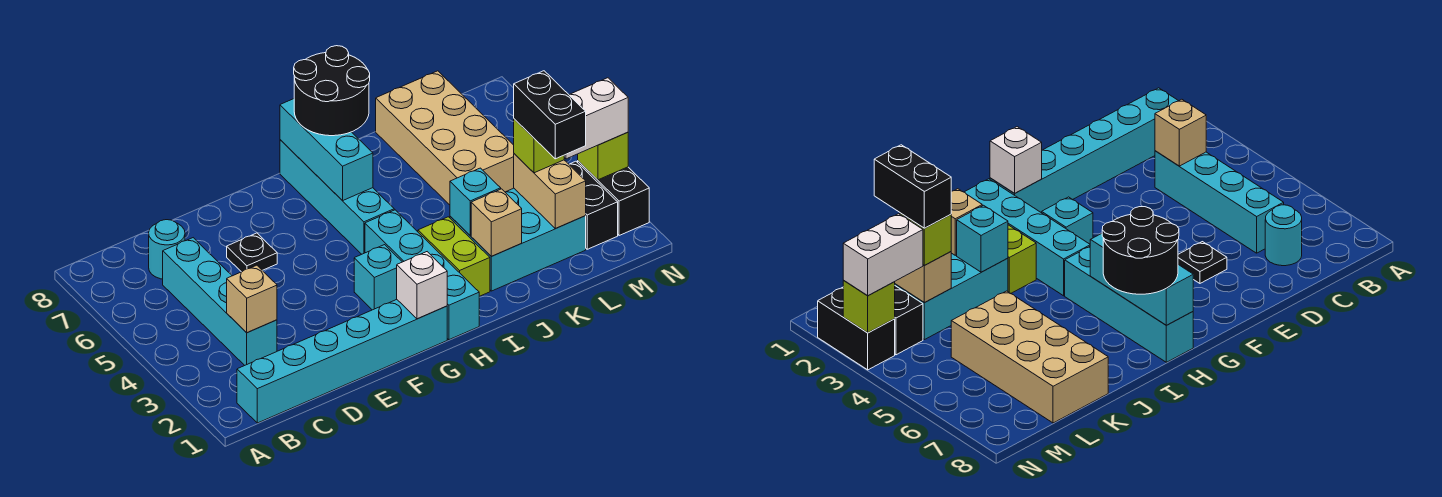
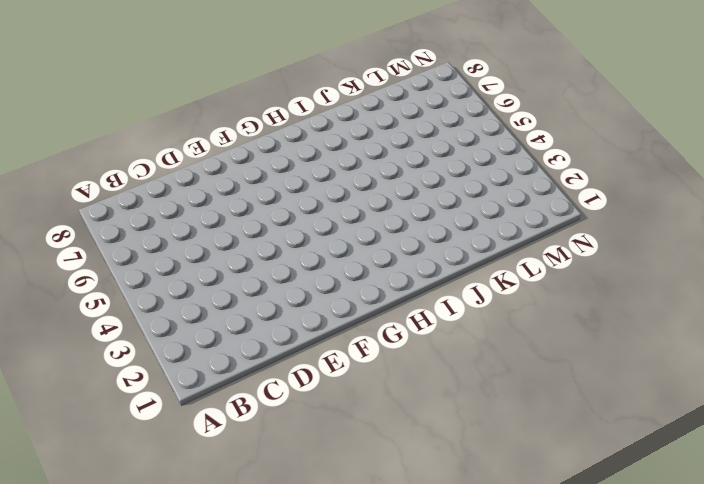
none -> cyan 1x6 brick [237,300,447,423]
none -> cyan 1x4 brick [163,238,277,365]
none -> cyan 1x1 round brick [149,220,185,279]

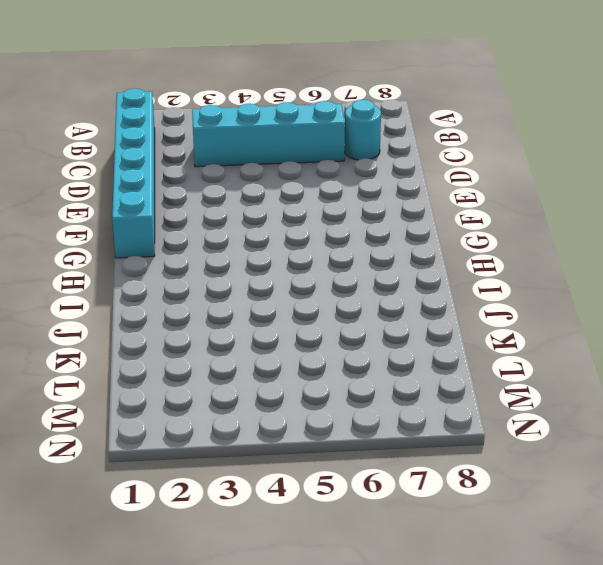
none -> black 1x1 plate [227,233,277,272]
none -> cyan 1x1 brick [354,245,402,310]
none -> cyan 1x4 brick [365,210,479,340]

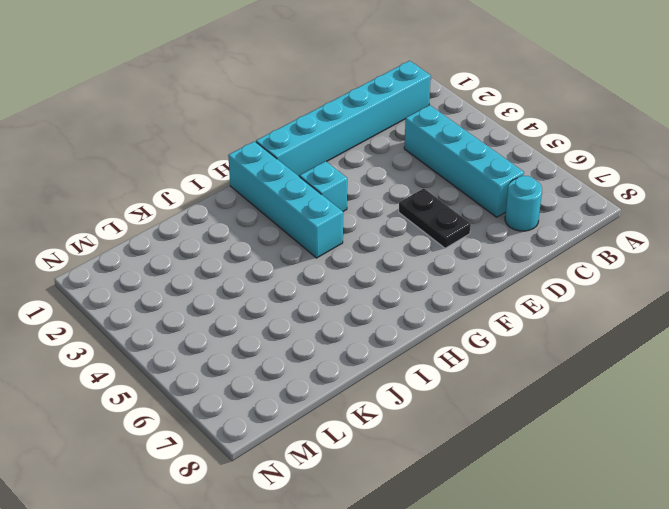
black 1x2 plate [399,188,471,248] -> black 1x1 plate [227,233,277,272]
none -> cyan 1x4 brick [280,140,394,254]
none -> lime 1x2 brick [418,217,490,296]
none -> cyan 2x3 brick [450,188,586,291]

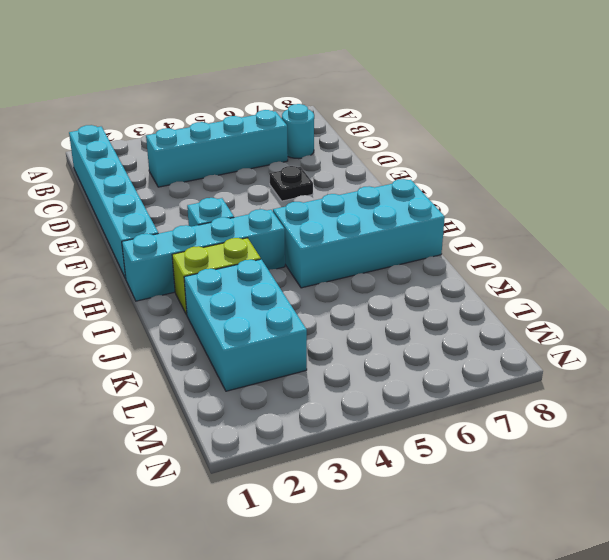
cyan 2x4 brick [273,179,445,288] -> cyan 1x4 brick [280,140,394,254]
none -> tan 2x4 brick [376,71,514,205]
none -> black 1x2 brick [569,161,618,249]
none -> black 1x2 brick [578,161,649,236]

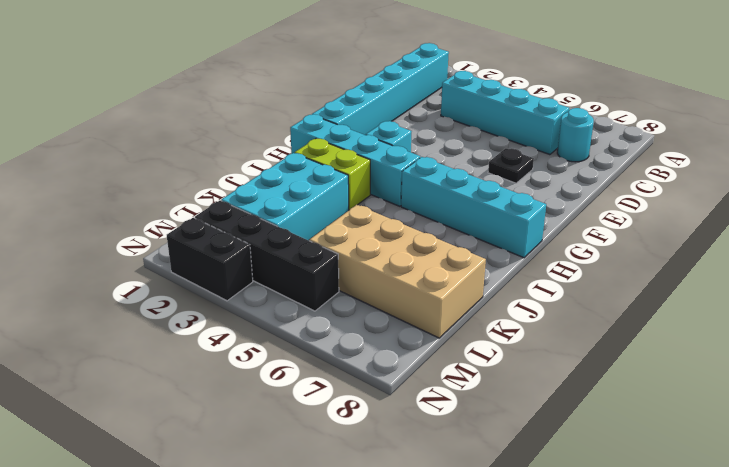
black 1x4 brick [195,200,339,311] -> black 1x2 brick [569,161,618,249]
none -> tan 1x1 brick [227,265,277,333]
none -> white 1x1 brick [397,252,447,319]
none -> cyan 1x3 brick [280,99,373,201]

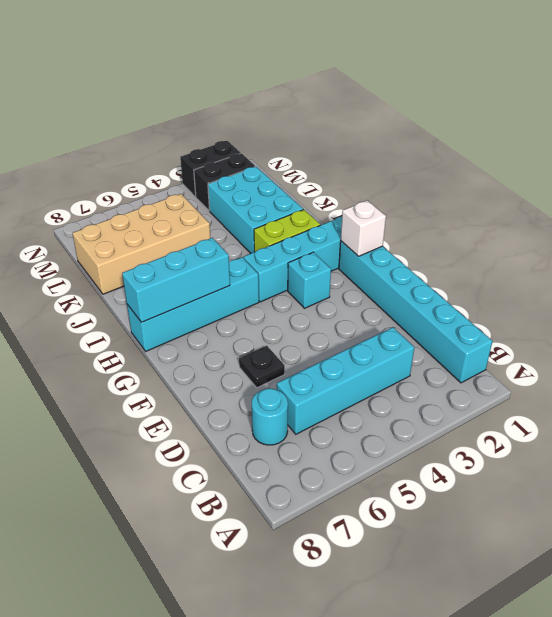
none -> tan 1x1 brick [227,265,277,333]
none -> tan 1x1 brick [471,189,522,256]
none -> cyan 1x1 brick [450,168,501,235]

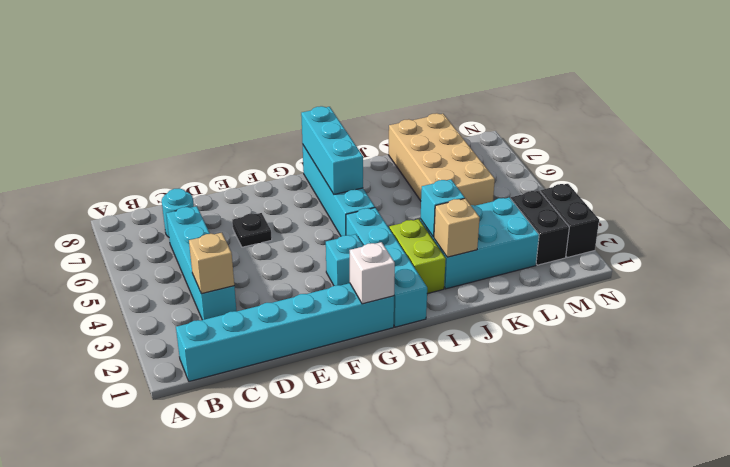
none -> tan 1x2 brick [514,154,586,229]
none -> lime 1x1 brick [578,132,628,180]
none -> black 2x2 round brick [294,46,370,136]

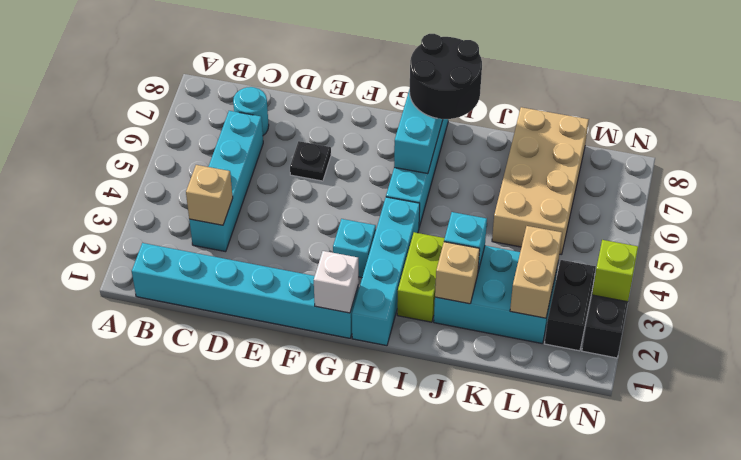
none -> lime 1x1 brick [514,119,564,173]
none -> white 1x2 brick [564,78,628,159]
none -> black 1x2 brick [514,71,586,159]

